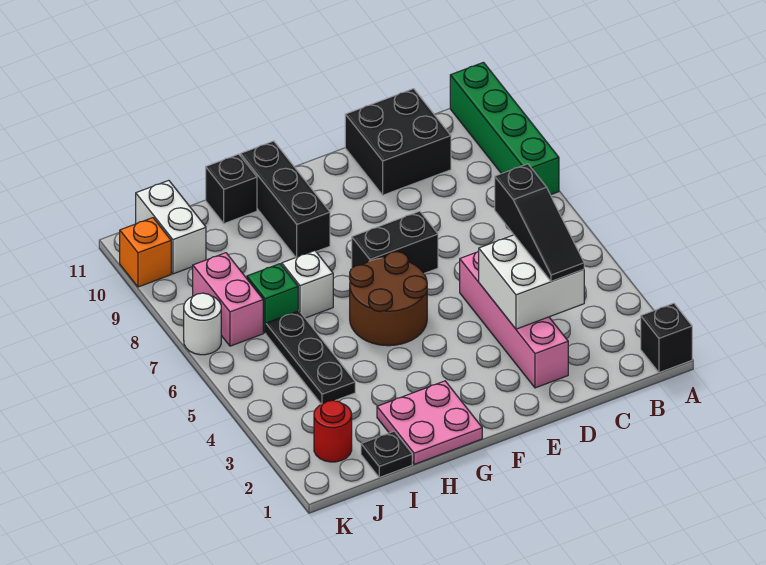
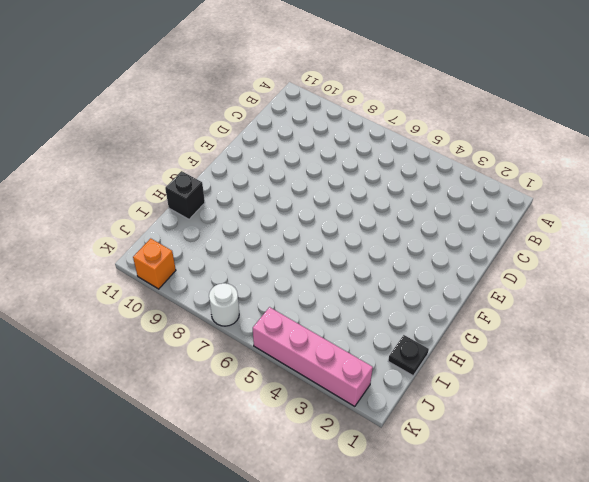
pink 1x4 brick [253,307,373,407] -> pink 1x4 brick moved to [460,251,568,388]
none -> black 1x1 brick [641,303,692,373]
none -> green 1x4 brick [450,62,559,195]
none -> black 2x2 brick [345,89,451,195]

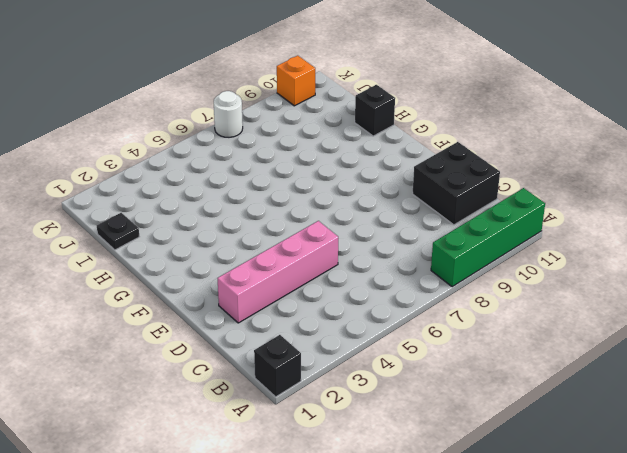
none -> black 1x2 brick [352,211,438,273]
none -> brown 2x2 round brick [350,252,427,346]
none -> pink 2x2 plate [377,381,482,464]

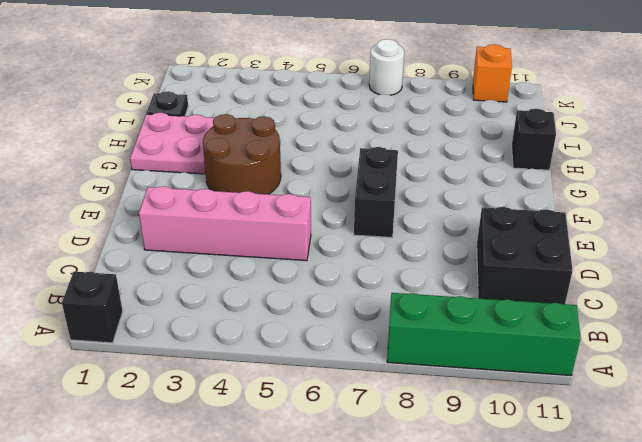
brown 2x2 round brick [203,114,281,194] -> brown 2x2 round brick moved to [350,252,427,346]
none -> black 1x3 brick [241,141,330,257]
none -> white 1x1 brick [282,251,333,318]
none -> black 1x3 plate [266,311,355,404]

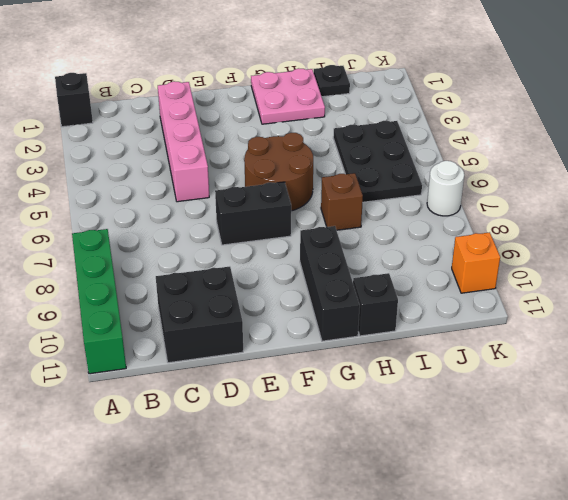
brown 1x1 brick [321,173,363,230] -> white 1x1 brick [282,251,333,318]
black 2x3 plate [333,121,422,202] -> black 1x3 plate [266,311,355,404]
none -> green 1x1 brick [247,264,298,333]
none -> red 1x1 round brick [314,400,352,462]
none -> pink 1x2 brick [193,253,263,346]

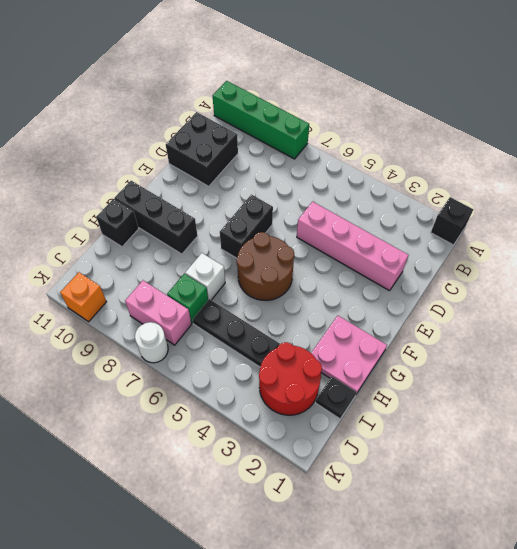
red 2x2 round brick [259,342,322,415] -> red 1x1 round brick [314,400,352,462]
none -> white 1x2 brick [136,180,206,274]
none -> white 2x2 brick [479,235,584,329]
none -> black 1x3 slope [495,164,584,281]

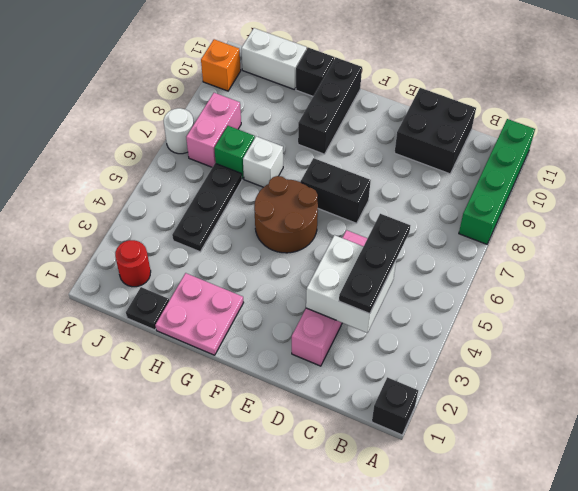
black 1x3 plate [339,214,410,314] -> black 1x3 slope [495,164,584,281]
white 1x2 brick [241,28,307,90] -> white 1x2 brick turned to [136,180,206,274]

